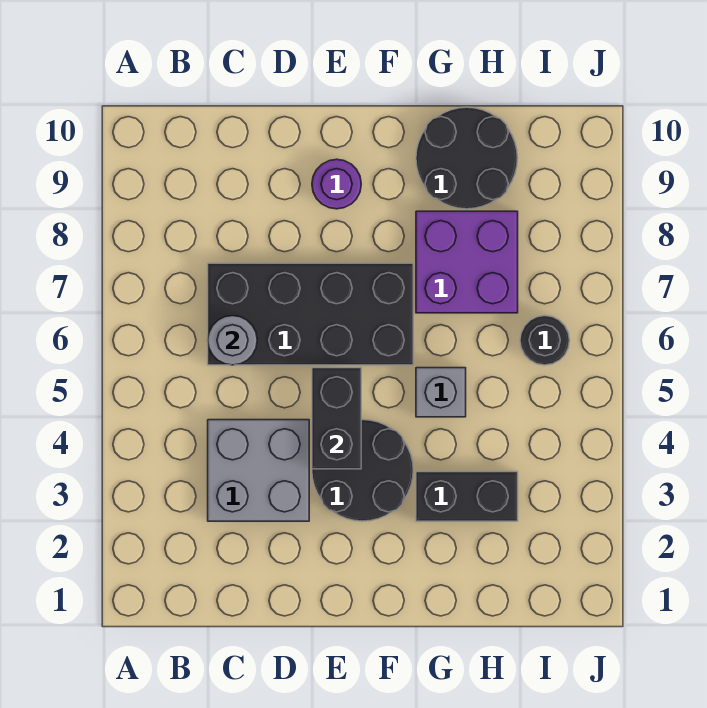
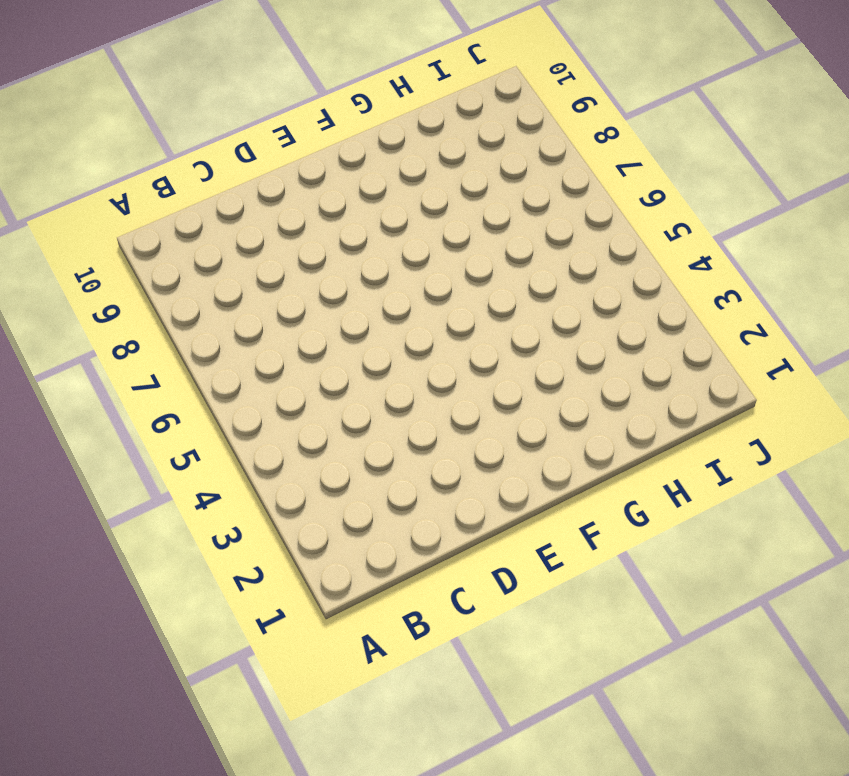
none -> grey 2x2 brick [208,420,309,521]
none -> black 2x4 brick [208,263,413,365]

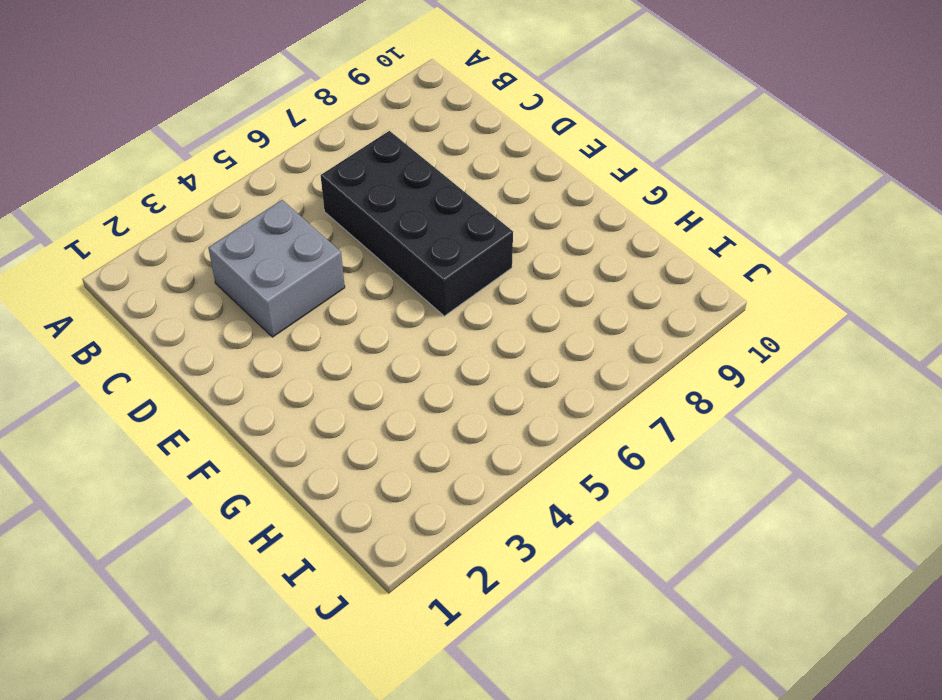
none -> black 2x2 round brick [312,420,413,521]
none -> purple 1x1 round brick [312,159,361,209]

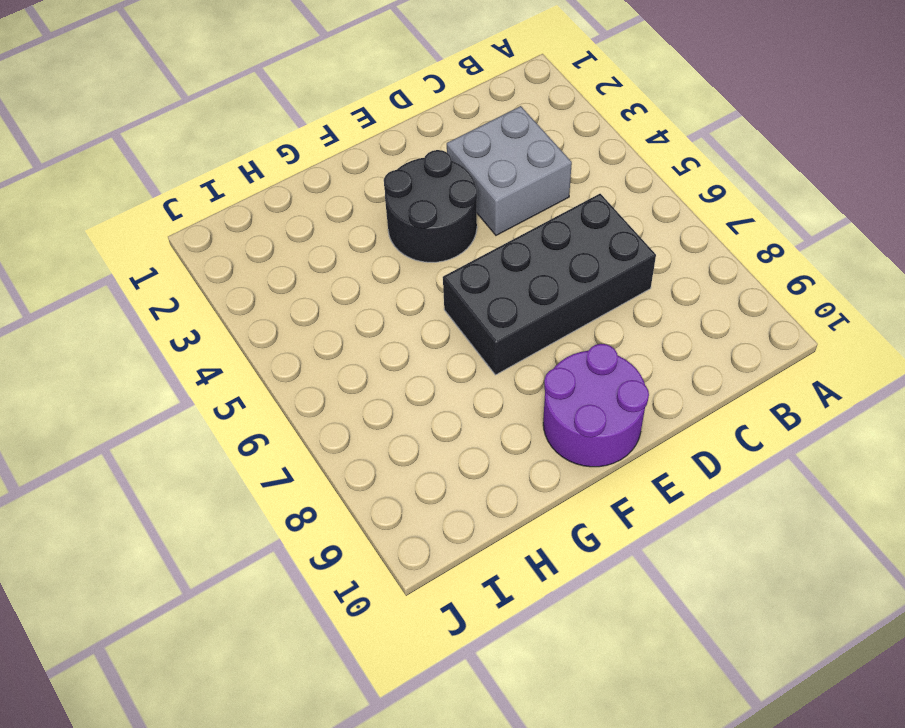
purple 2x2 round brick [543,344,649,467] -> purple 1x1 round brick [312,159,361,209]
none -> black 1x2 brick [416,472,518,521]
none -> grey 1x1 brick [416,368,466,417]

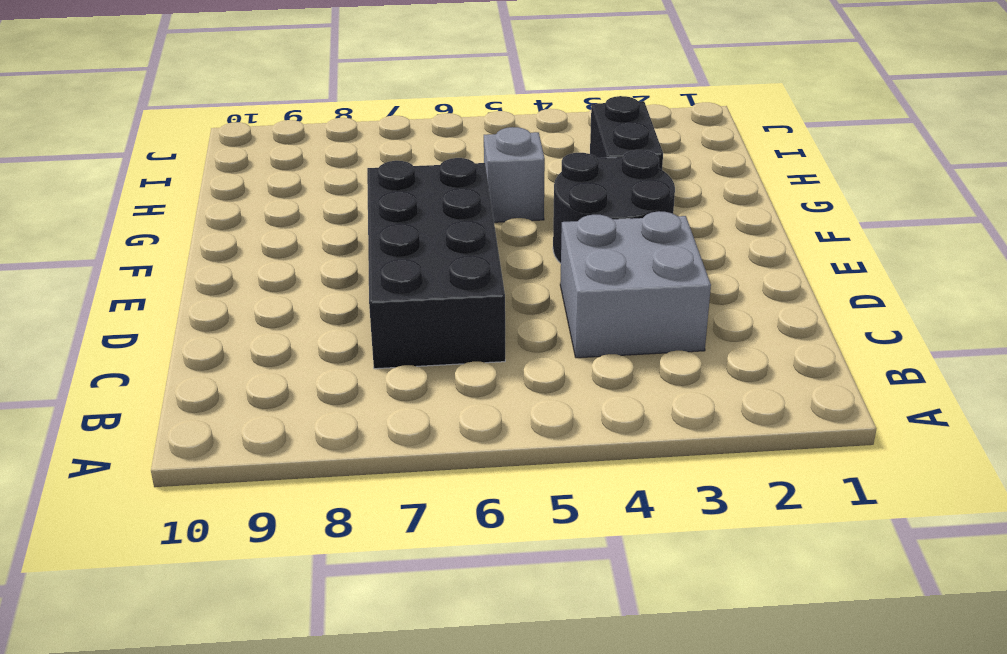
none -> purple 1x1 round brick [312,159,361,209]
none -> purple 2x2 brick [416,211,518,313]

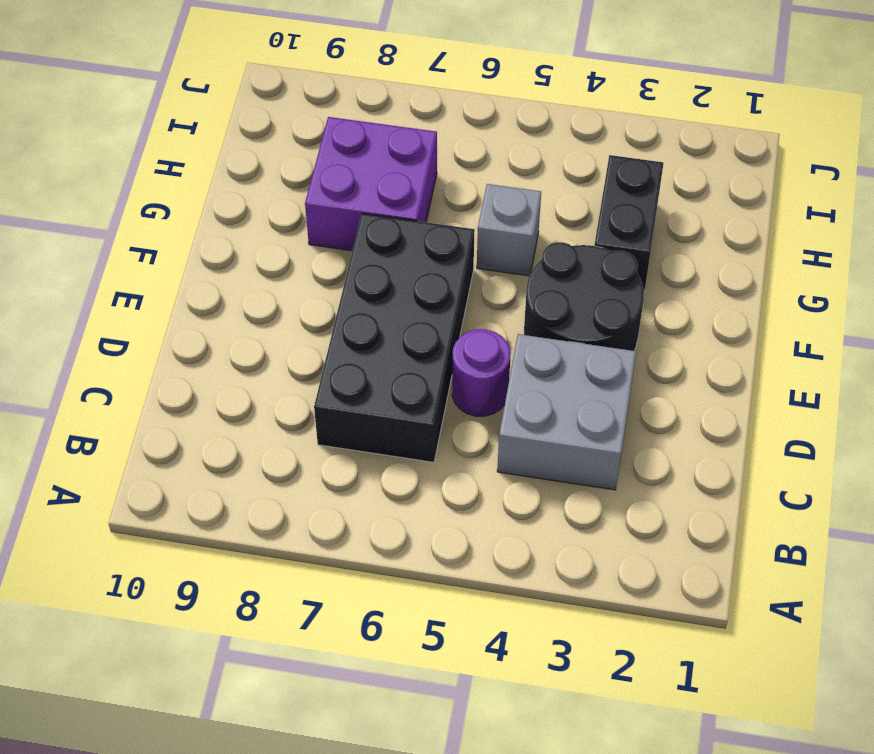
purple 1x1 round brick [452,329,510,416] -> purple 1x1 round brick moved to [312,159,361,209]
none -> black 2x2 round brick [416,107,518,209]
none -> black 1x1 round brick [520,316,570,365]

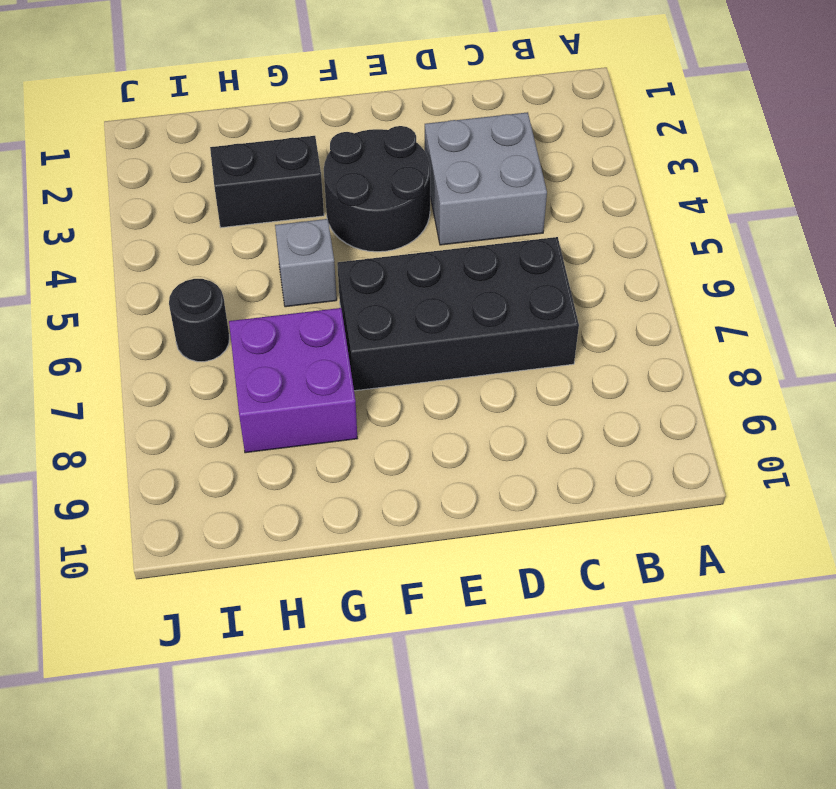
none -> purple 1x1 round brick [312,159,361,209]
none -> black 2x2 round brick [416,107,518,209]

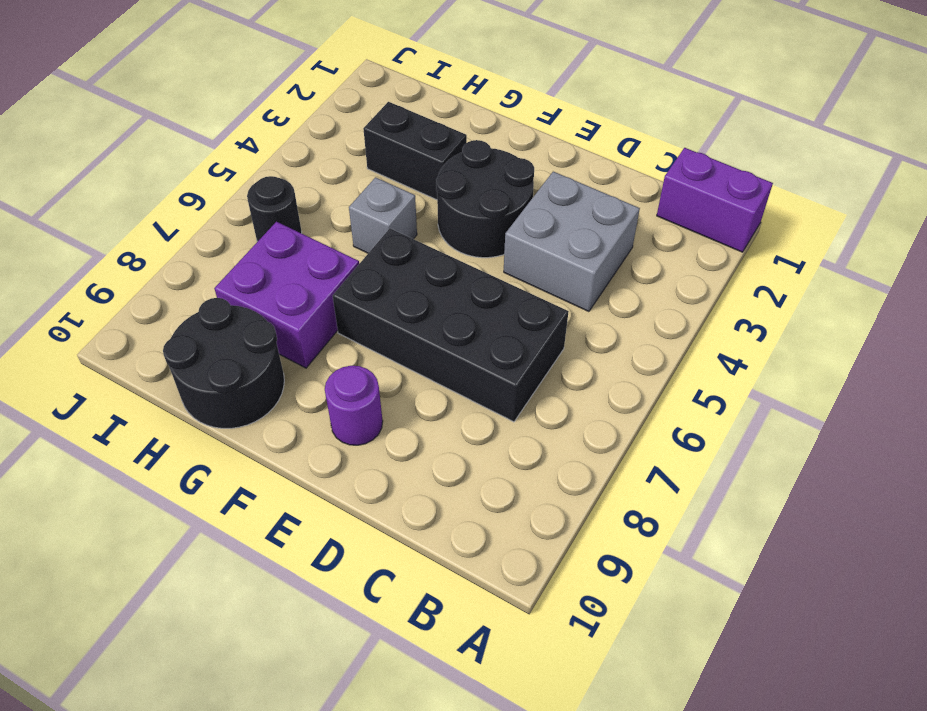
purple 1x2 brick [657,148,773,252] -> none
none -> grey 1x1 round brick [208,316,257,365]
none -> black 1x2 brick [312,368,361,469]

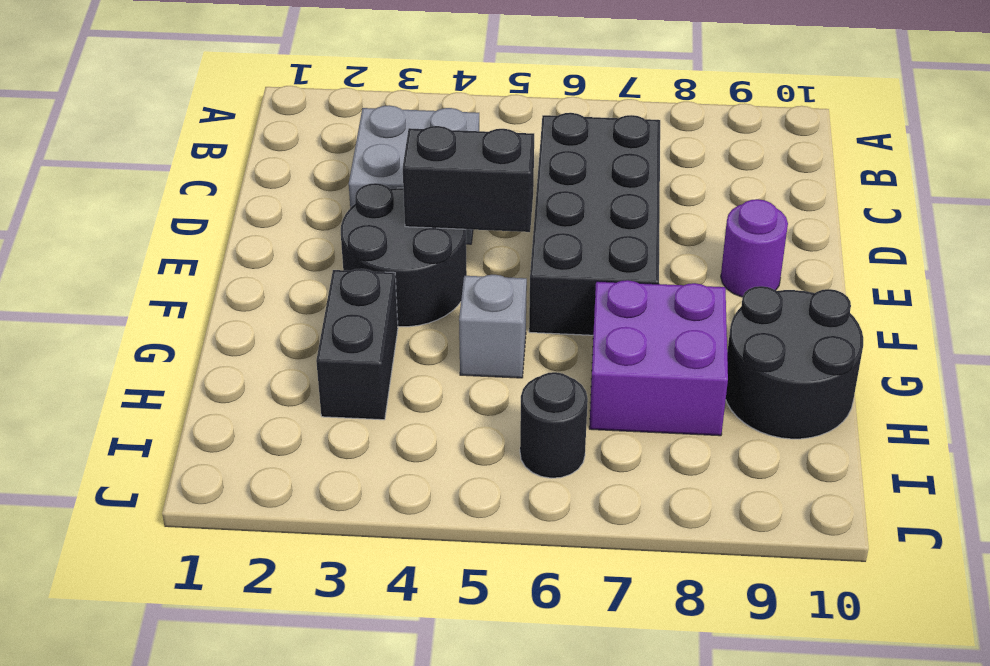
none -> grey 1x1 round brick [208,316,257,365]

